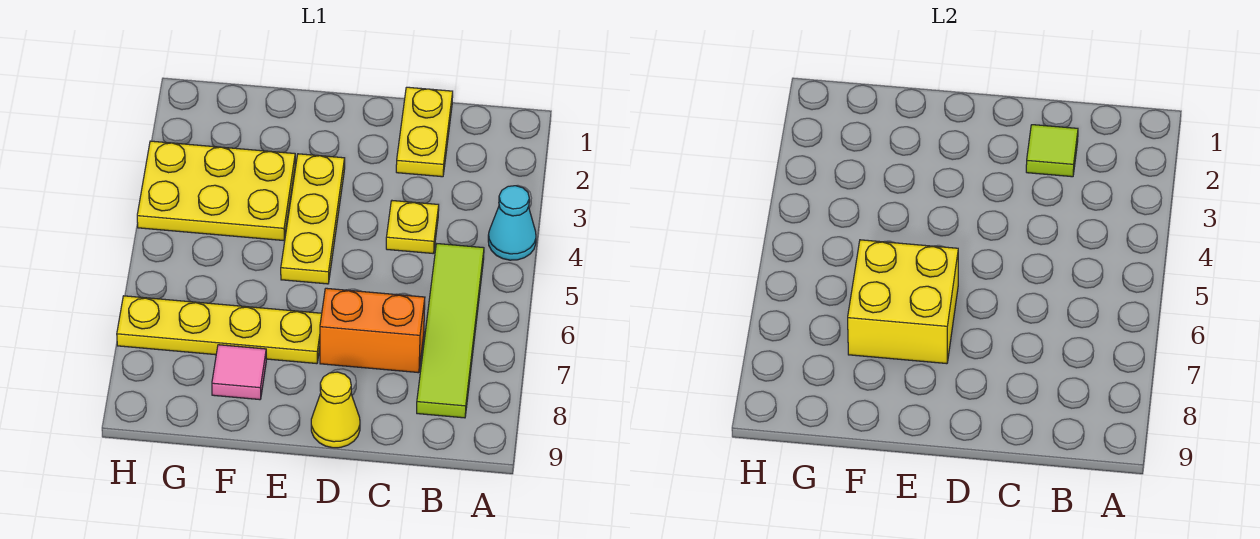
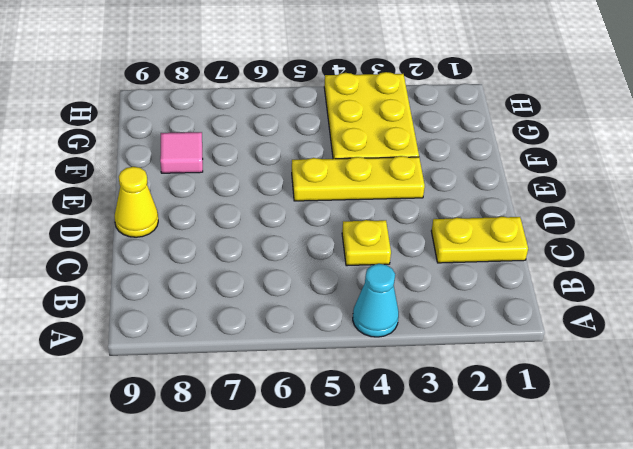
none -> lime 1x4 tile [417,244,484,418]
none -> orange 1x2 brick [320,288,425,373]
none -> yellow 1x4 plate [117,296,322,364]

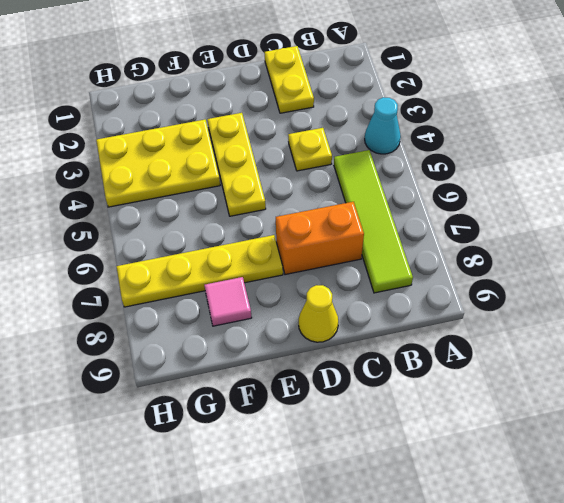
none -> lime 1x1 tile [1026,125,1078,177]
none -> yellow 2x2 brick [848,240,958,364]

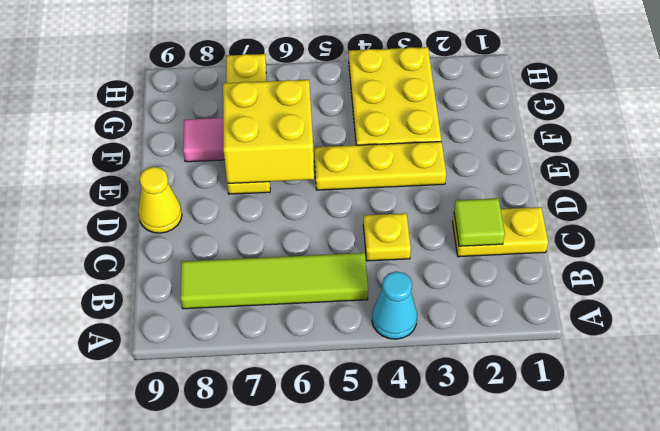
none -> orange 1x2 brick [320,288,425,373]

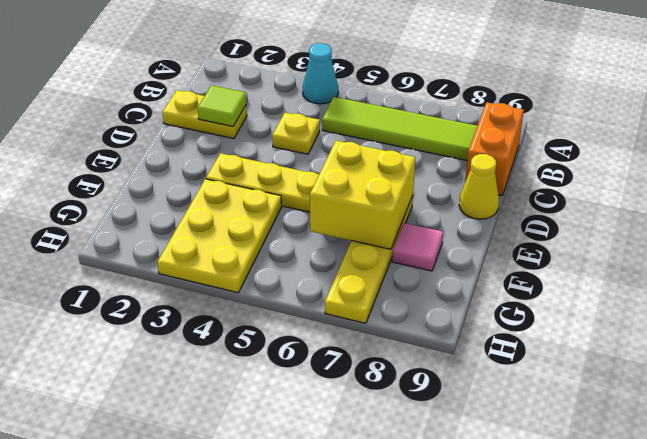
orange 1x2 brick [465,102,524,195] -> orange 1x2 brick moved to [320,288,425,373]

